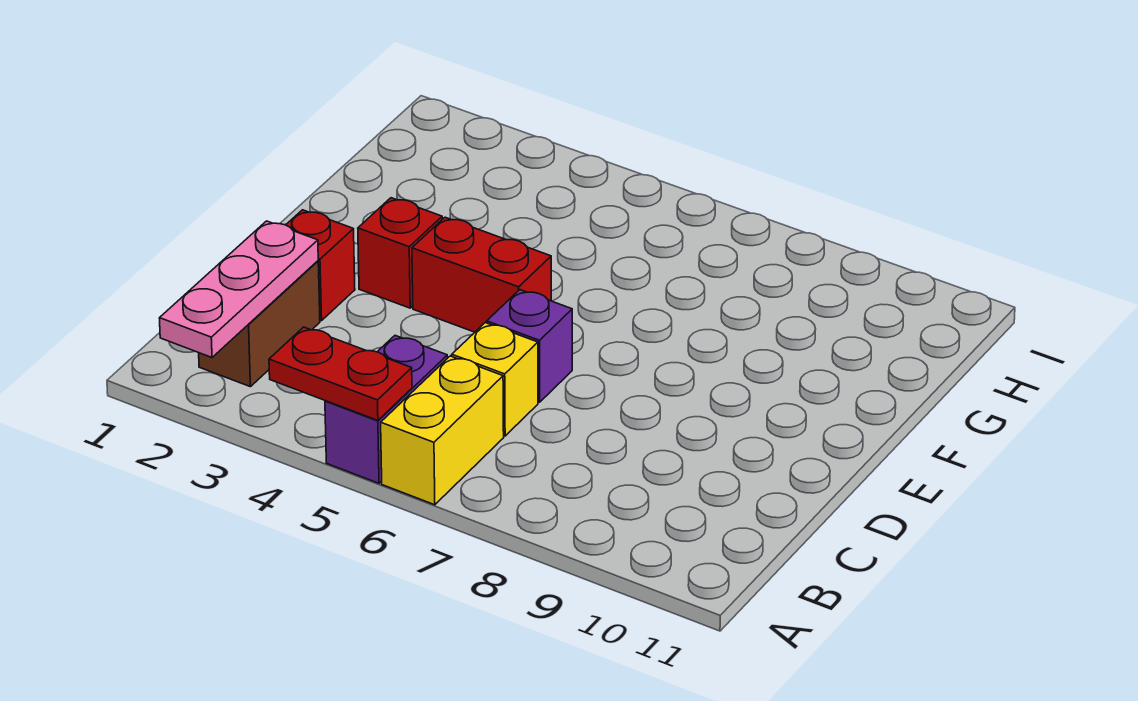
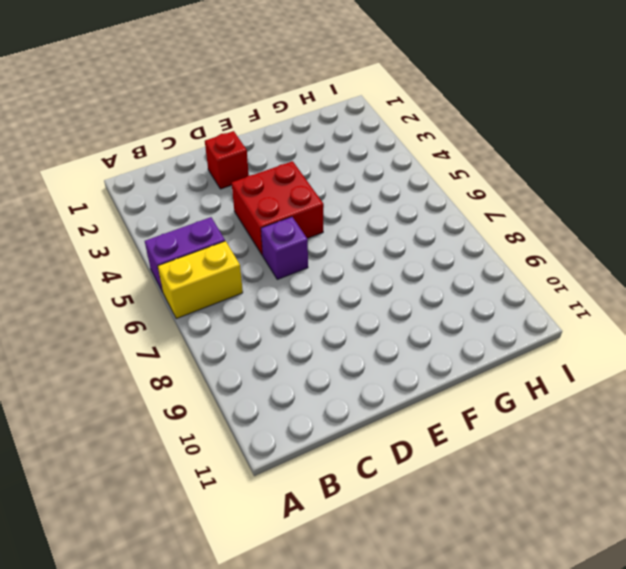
red 2x2 brick [232,161,324,255] -> red 1x2 brick [412,217,551,332]
none -> brown 1x2 brick [199,261,320,387]
none -> yellow 1x1 brick [452,323,538,436]

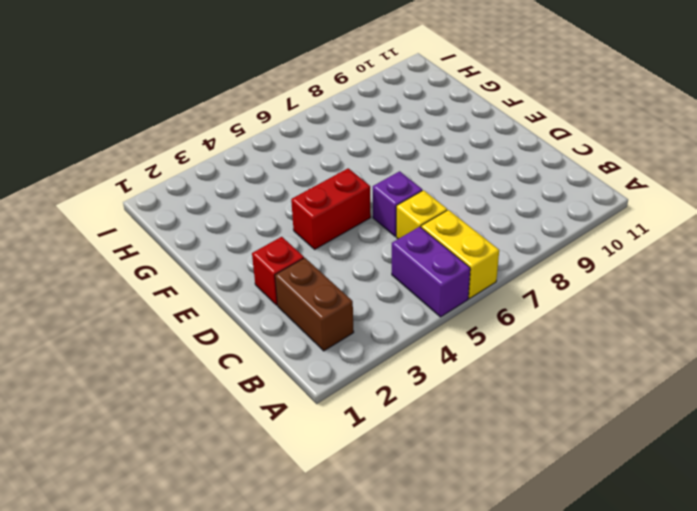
none -> red 1x1 brick [358,198,442,308]
none -> pink 1x3 plate [160,221,318,357]

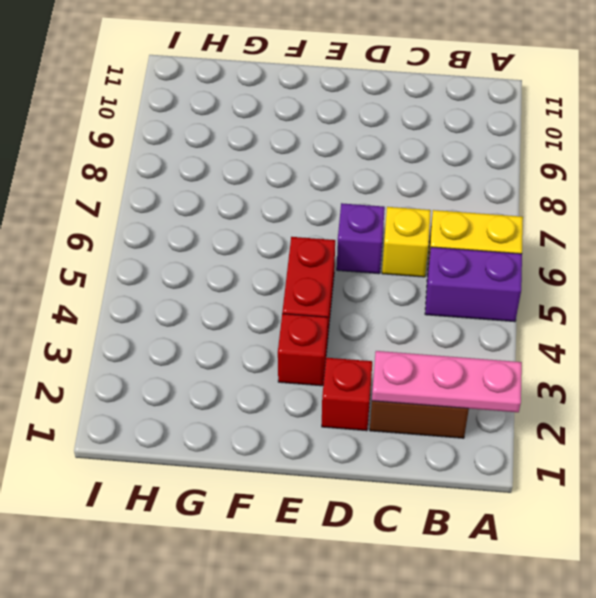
none -> red 1x2 plate [269,327,412,420]

